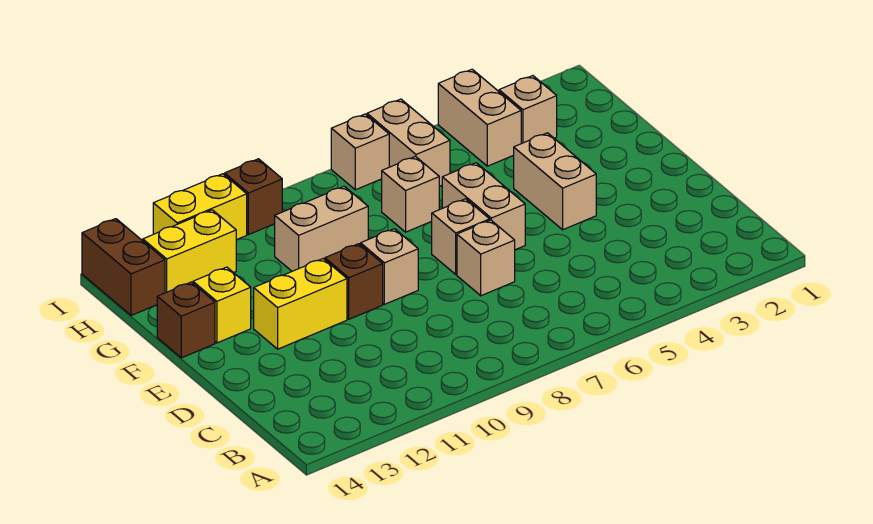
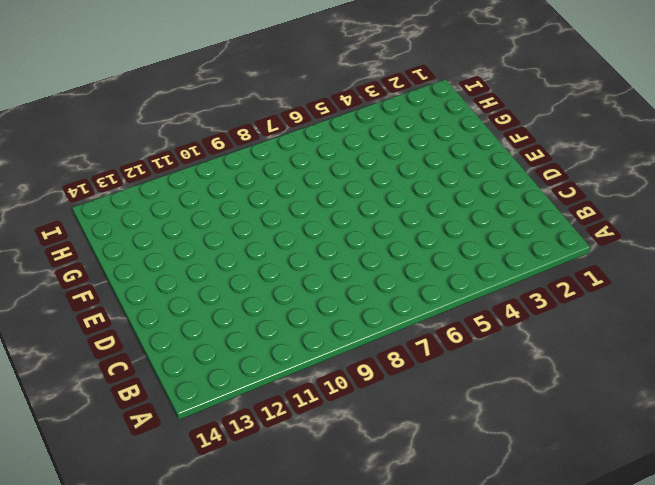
none -> tan 1x1 brick [457,220,515,296]
none -> tan 1x2 brick [514,133,596,230]
none -> tan 1x2 brick [442,163,525,250]

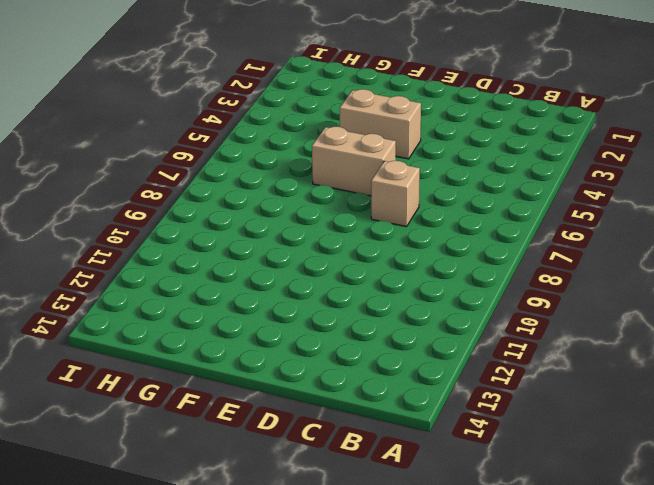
none -> tan 1x1 brick [432,199,490,274]
none -> tan 1x1 brick [361,229,418,304]
none -> brown 1x1 brick [325,244,383,319]

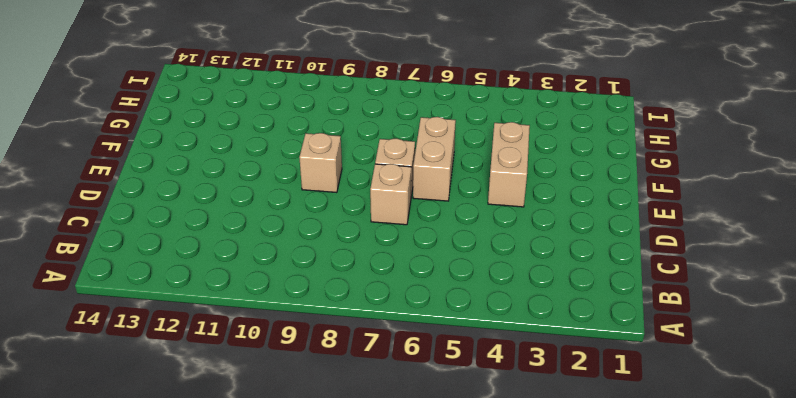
none -> brown 1x1 brick [325,244,383,319]
none -> yellow 1x2 brick [254,259,347,349]
none -> yellow 1x1 brick [193,267,251,343]

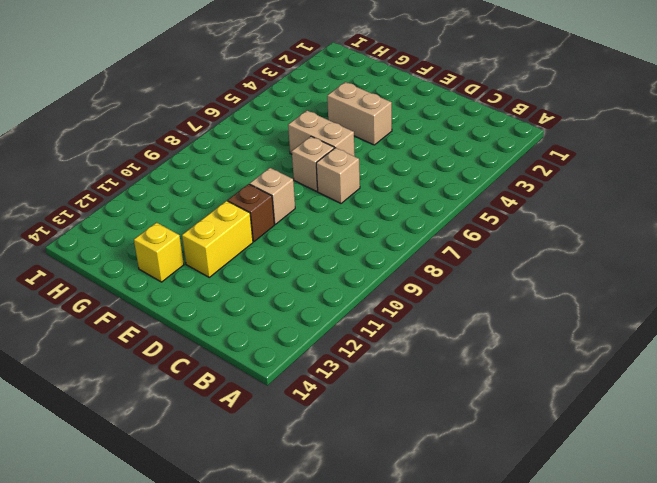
none -> brown 1x1 brick [157,282,215,358]
none -> tan 1x1 brick [382,156,440,232]
none -> tan 1x2 brick [275,186,368,271]

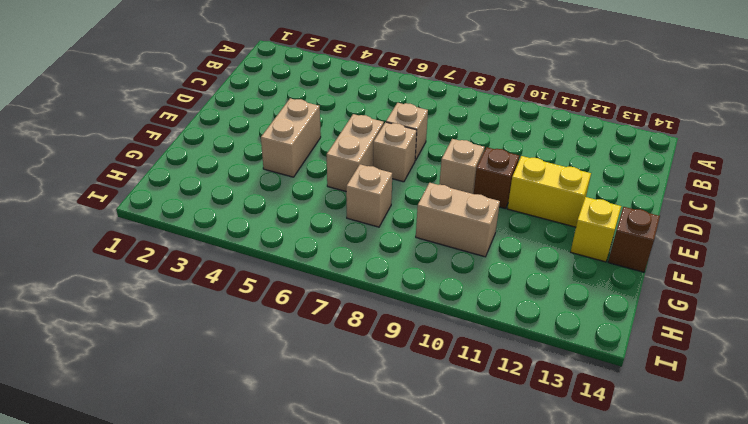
none -> tan 1x1 brick [499,76,557,144]
none -> tan 1x2 brick [438,69,521,166]
none -> tan 1x2 brick [367,99,450,186]

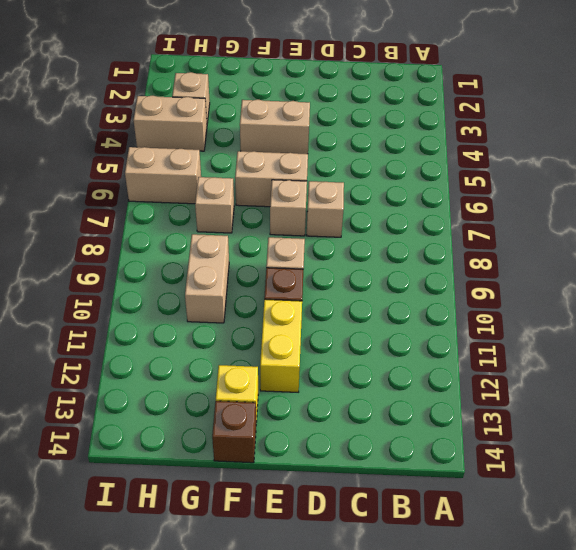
none -> yellow 1x2 brick [143,210,236,293]
none -> brown 1x2 brick [82,219,165,315]
none -> tan 1x1 brick [331,114,389,190]

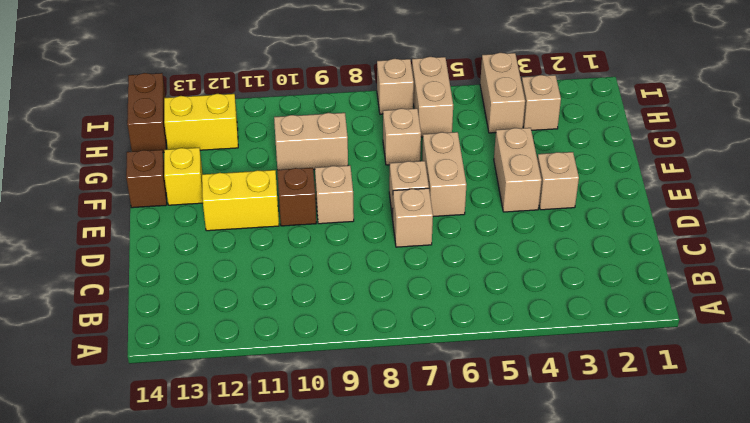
tan 1x1 brick [537,152,579,210] -> none
none -> brown 1x1 brick [225,159,282,235]
none -> yellow 1x2 brick [153,174,247,240]

